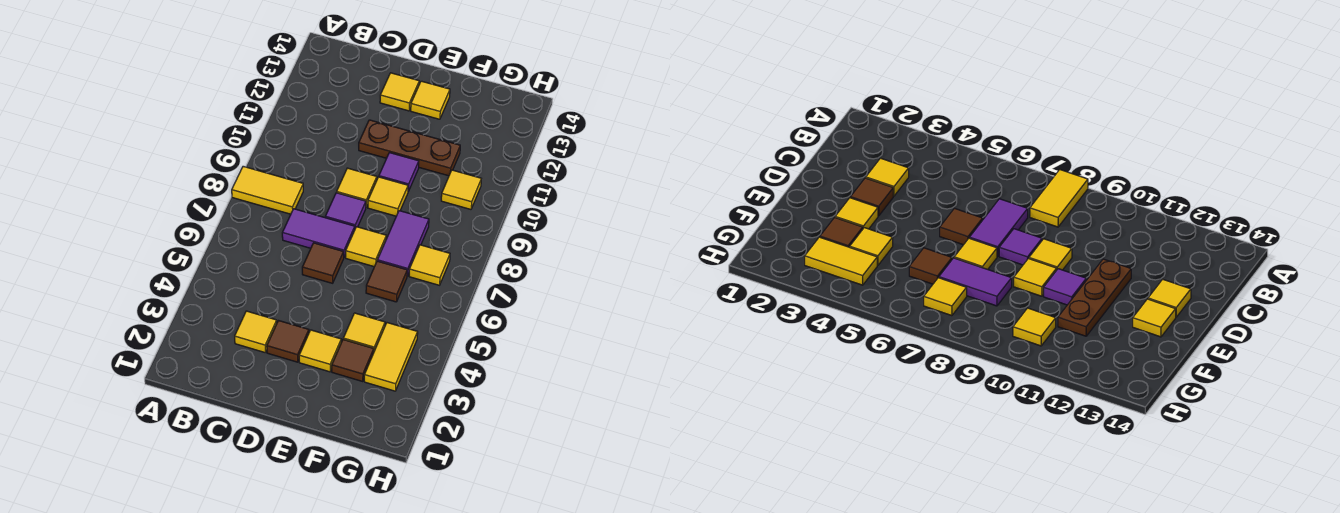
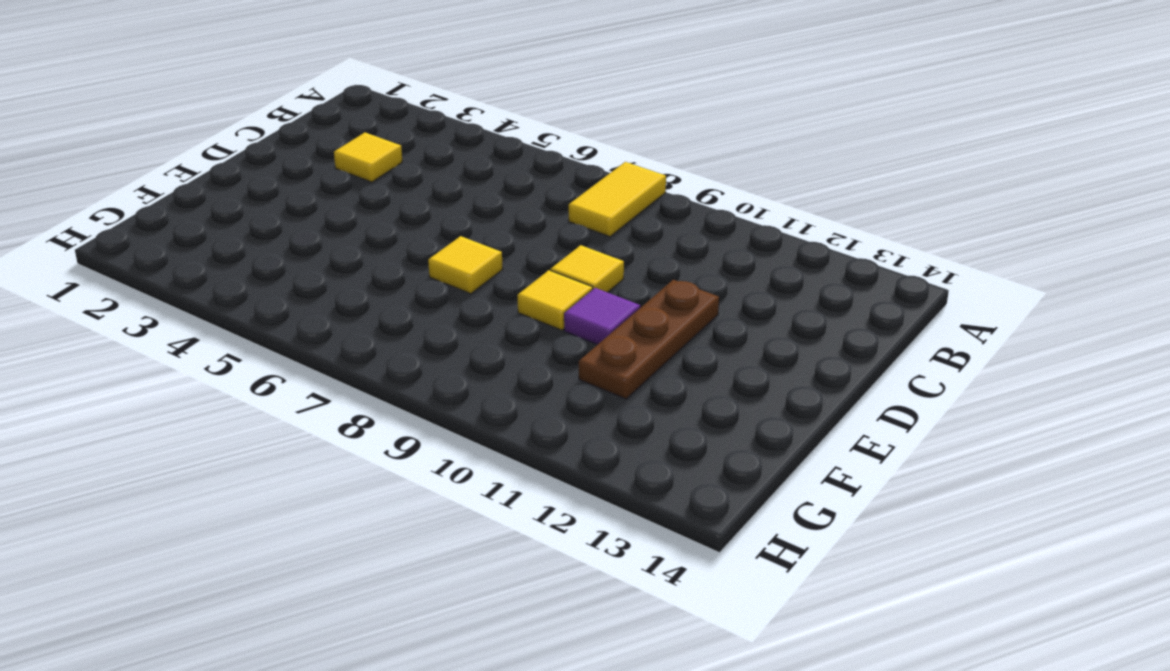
none -> purple 1x2 tile [282,209,355,257]
none -> brown 1x1 tile [267,321,309,362]
none -> brown 1x1 tile [302,243,344,283]

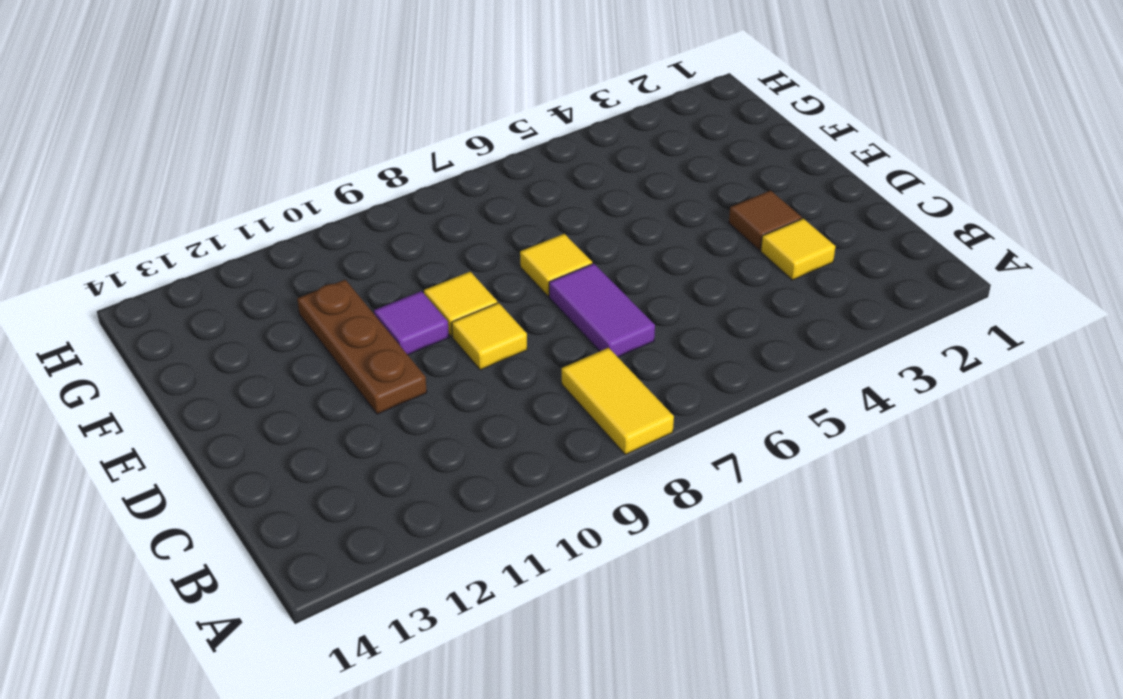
none -> brown 1x1 tile [302,243,344,283]
none -> purple 1x1 tile [325,193,366,228]
none -> yellow 1x1 tile [380,73,419,111]

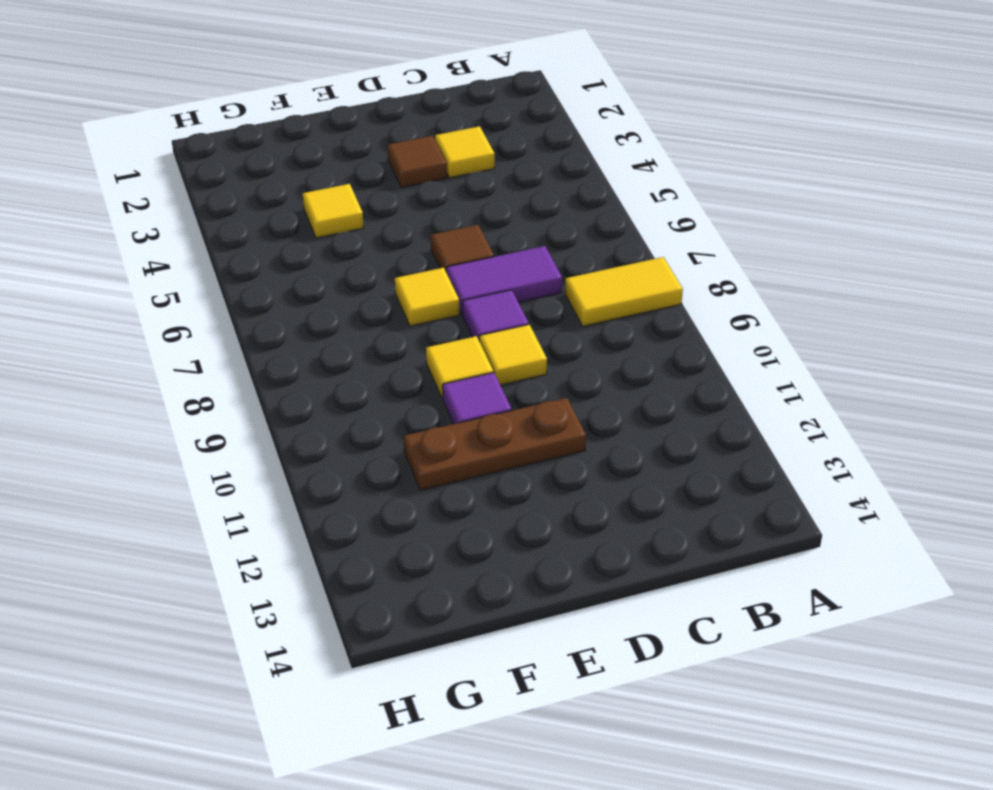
none -> yellow 1x1 tile [380,73,419,111]
none -> yellow 1x1 tile [299,330,341,372]
none -> yellow 1x1 tile [411,81,450,119]

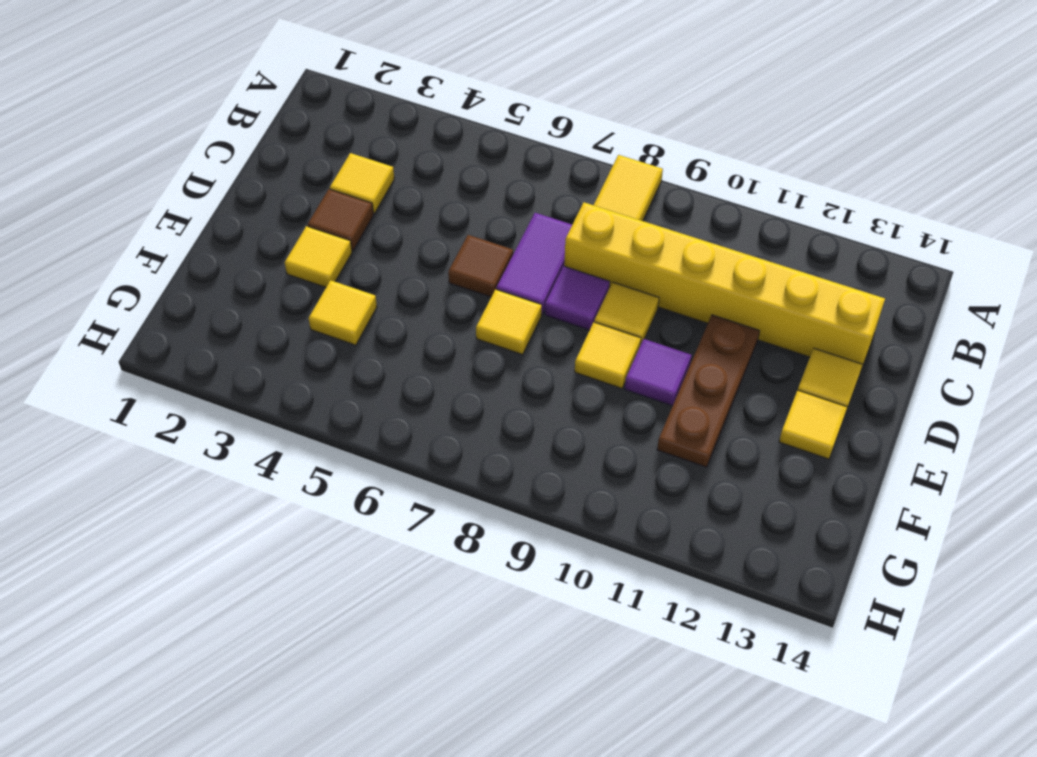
yellow 1x6 brick [564,202,885,369] -> none
none -> brown 1x1 tile [332,340,374,381]
none -> brown 1x1 tile [366,261,407,302]
none -> purple 1x2 tile [377,211,429,276]

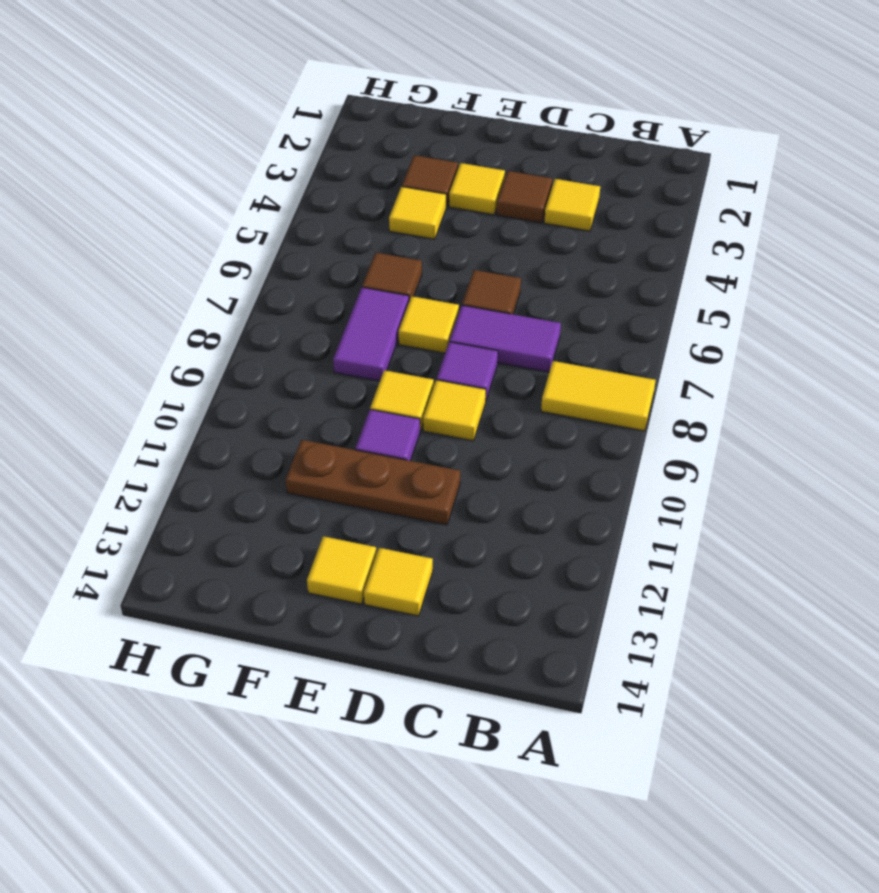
none -> yellow 1x2 tile [364,323,418,391]
none -> yellow 1x1 tile [409,245,450,285]
none -> yellow 1x1 tile [441,170,481,209]

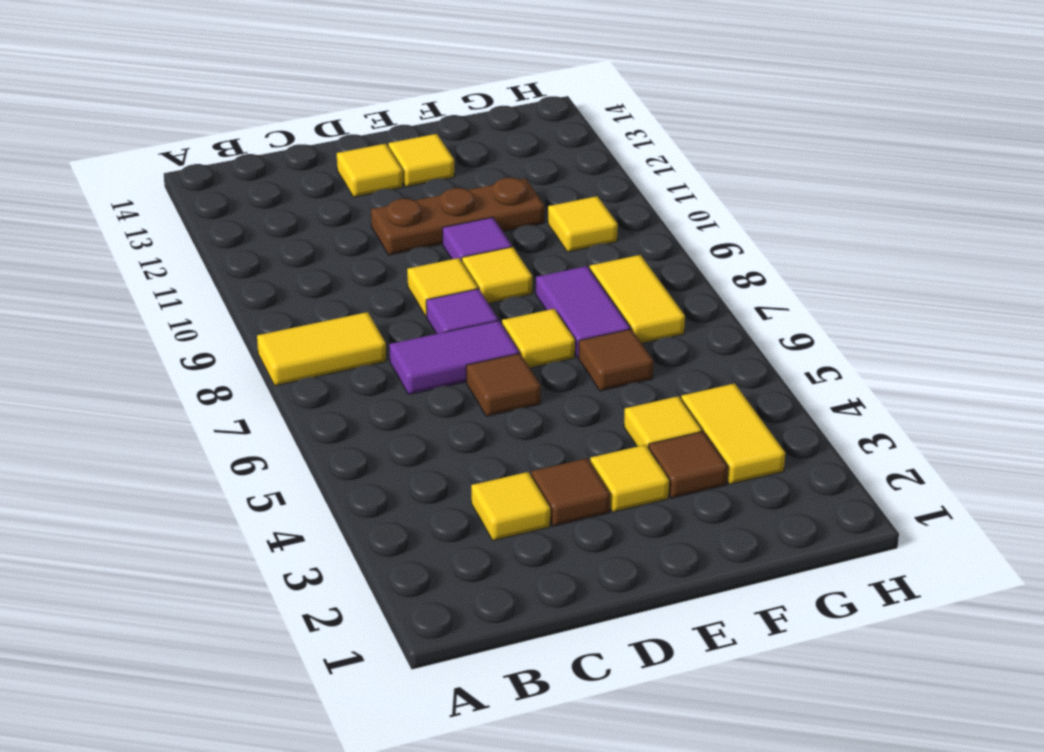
yellow 1x2 tile [590,255,685,343] -> yellow 1x1 tile [409,245,450,285]

